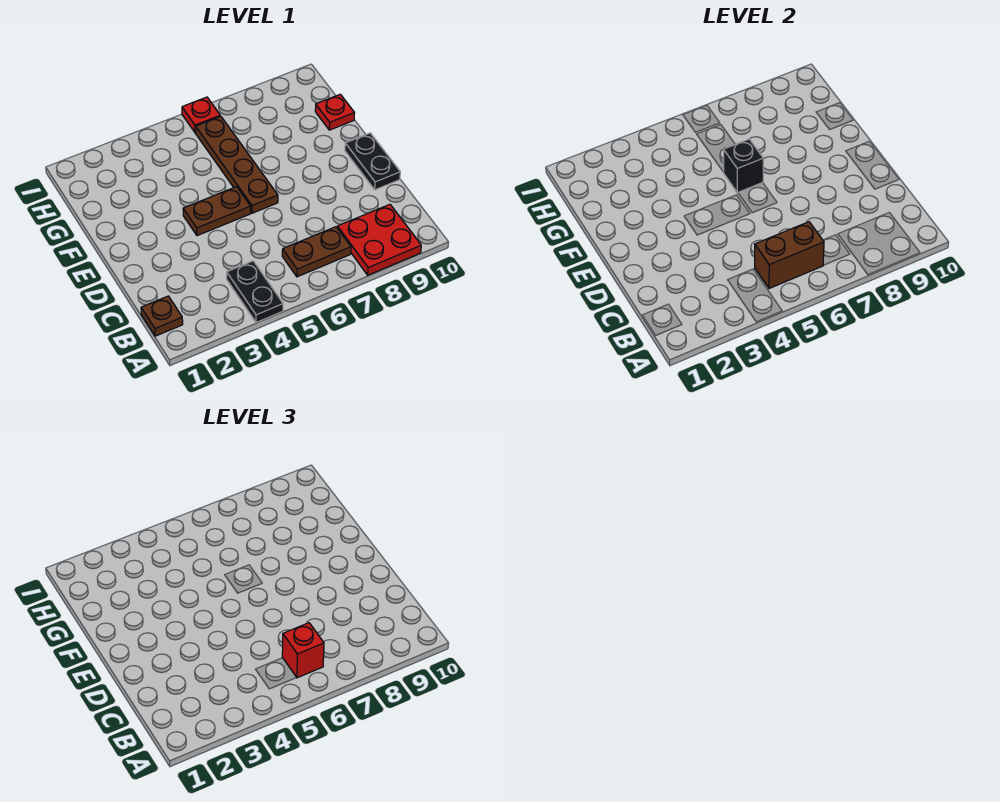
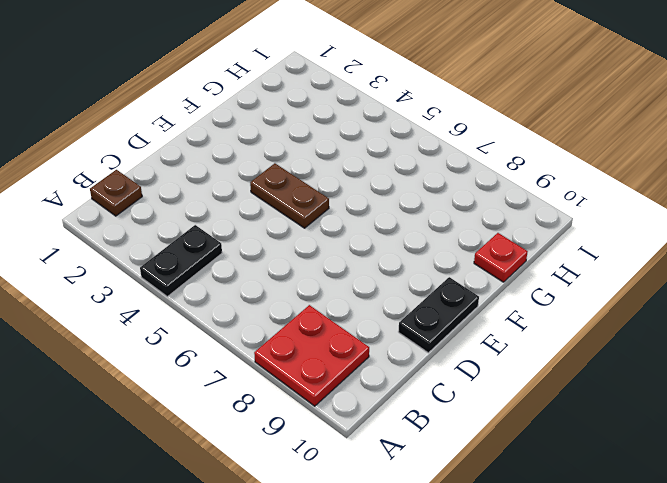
none -> brown 1x2 plate [282,227,351,277]
none -> brown 1x4 plate [196,116,278,213]
none -> red 1x1 plate [182,97,220,133]

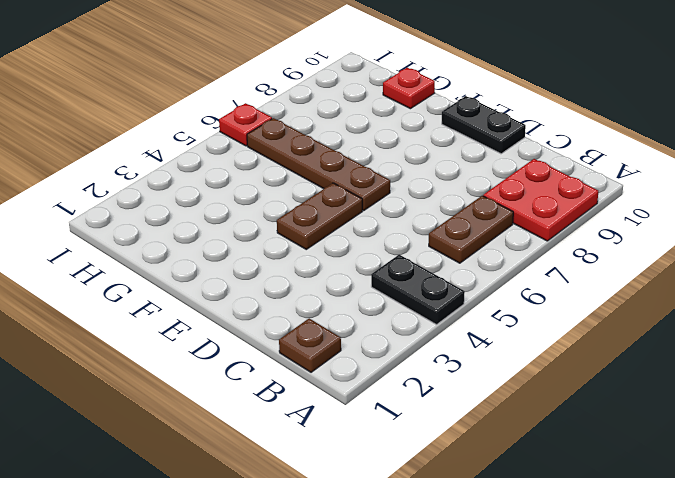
none -> brown 1x2 brick [755,222,824,288]
none -> black 1x1 brick [723,139,763,193]
none -> red 1x1 brick [282,623,324,678]

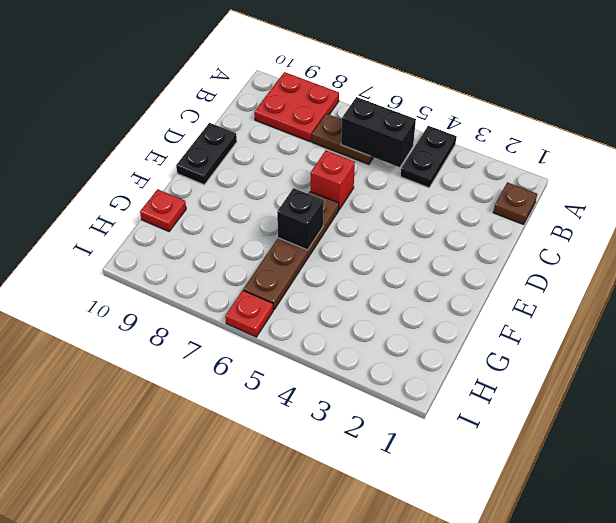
black 1x2 brick [341,97,416,167] -> brown 1x2 brick [755,222,824,288]
red 1x1 brick [311,151,355,210] -> red 1x1 brick moved to [282,623,324,678]
none -> brown 1x2 plate [183,187,251,236]

